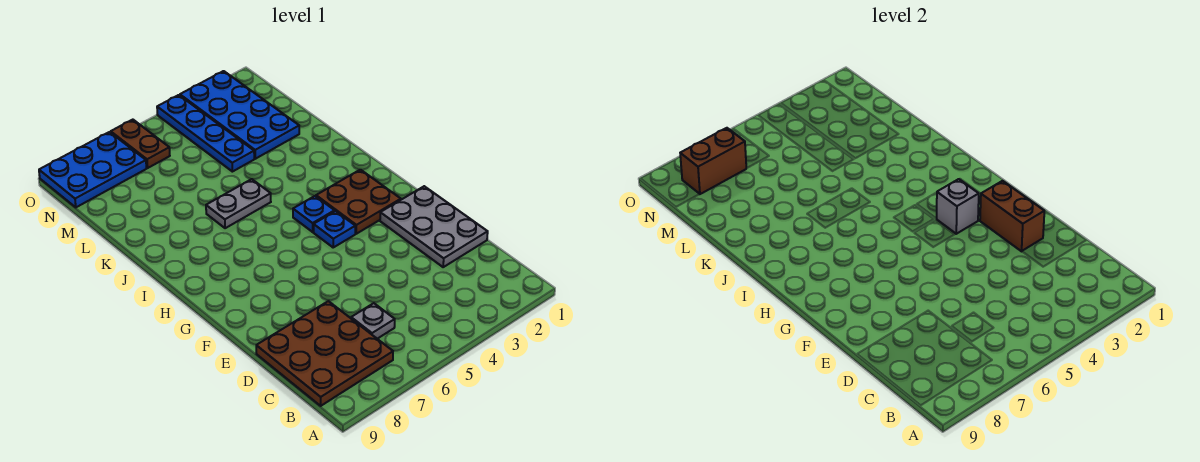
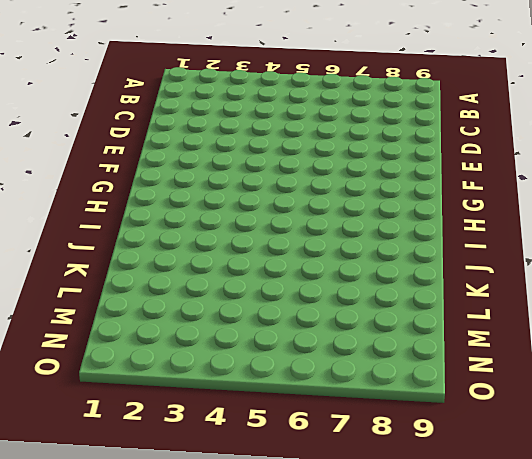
none -> brown 3x3 plate [256,301,393,406]
none -> grey 1x1 plate [351,303,395,339]
none -> grey 2x3 plate [380,186,488,267]

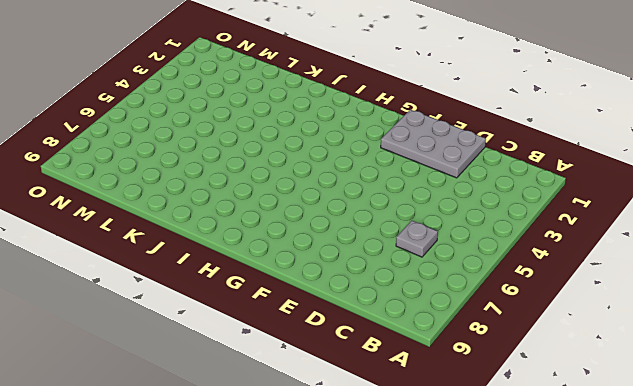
none -> brown 3x3 plate [256,301,393,406]
none -> brown 2x2 plate [316,170,401,234]
none -> blue 1x1 plate [314,211,355,247]

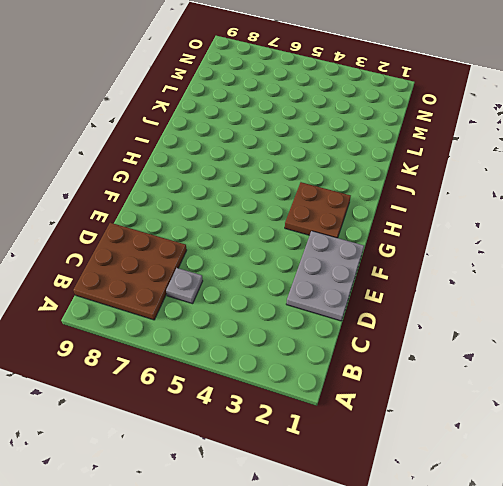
none -> blue 1x1 plate [314,211,355,247]
none -> blue 1x1 plate [293,196,335,232]
none -> grey 1x2 plate [206,179,271,228]

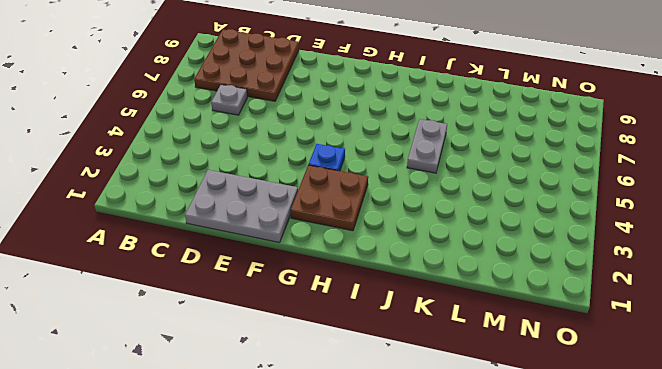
none -> blue 1x1 plate [293,196,335,232]
none -> blue 2x4 plate [180,71,299,159]
none -> blue 1x4 plate [157,95,254,172]

